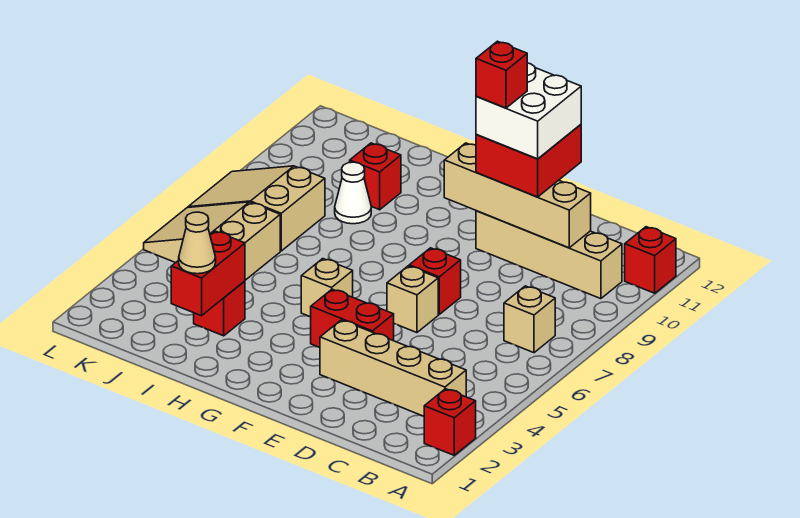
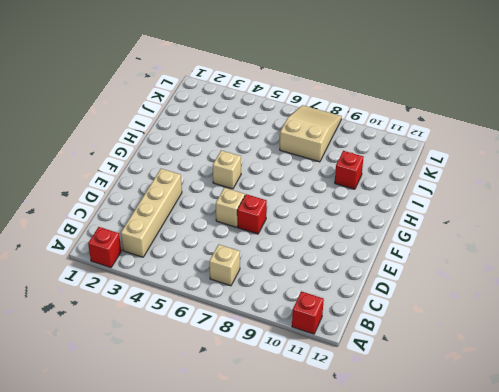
none -> tan 1x4 brick [476,211,622,299]
none -> red 1x2 brick [311,289,394,347]
none -> red 1x1 brick [194,281,245,336]

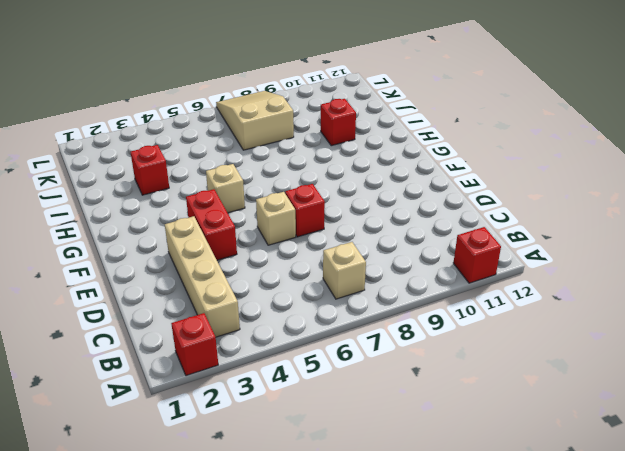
none -> tan 1x4 brick [476,211,622,299]
none -> white 1x1 cone [335,162,371,224]
none -> tan 2x3 slope [144,202,280,280]

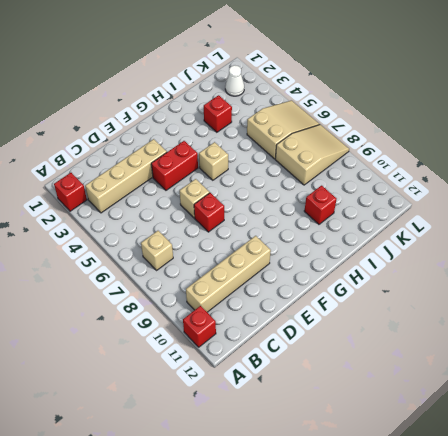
white 1x1 cone [225,65,244,96] -> white 1x1 cone moved to [335,162,371,224]
none -> tan 1x4 brick [444,143,591,248]
none -> red 1x2 brick [171,231,245,316]
none -> red 2x2 brick [476,124,581,197]

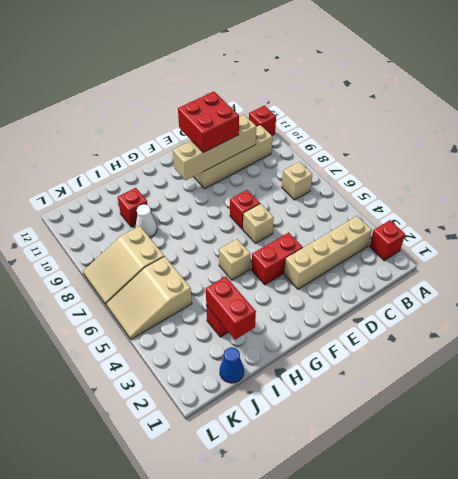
blue 1x1 cone [220,347,244,383] -> none
none -> tan 1x1 cone [179,212,216,274]
none -> white 2x2 brick [476,63,581,159]
none -> red 1x1 brick [476,41,527,108]

